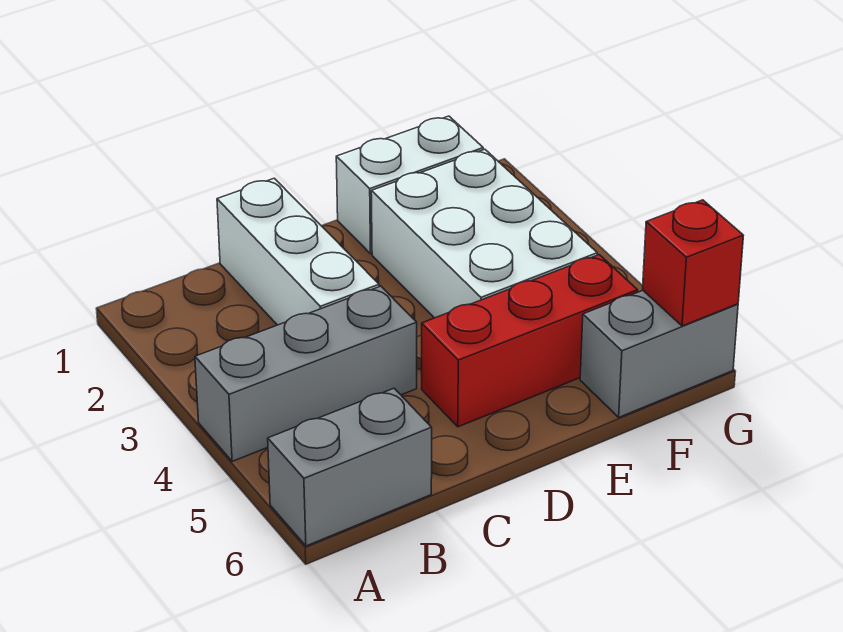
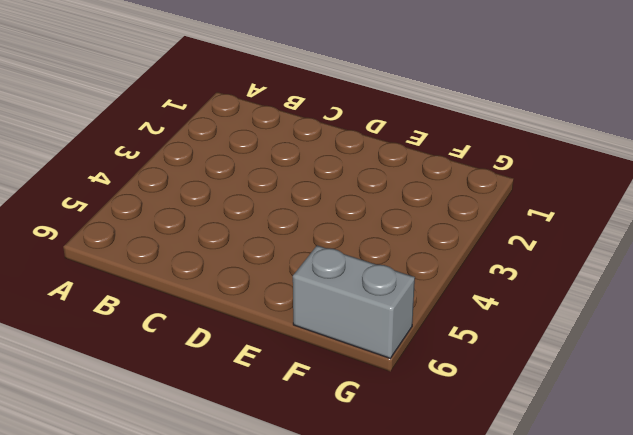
none -> grey 1x3 brick [195,286,417,461]
none -> grey 1x2 brick [268,388,432,546]

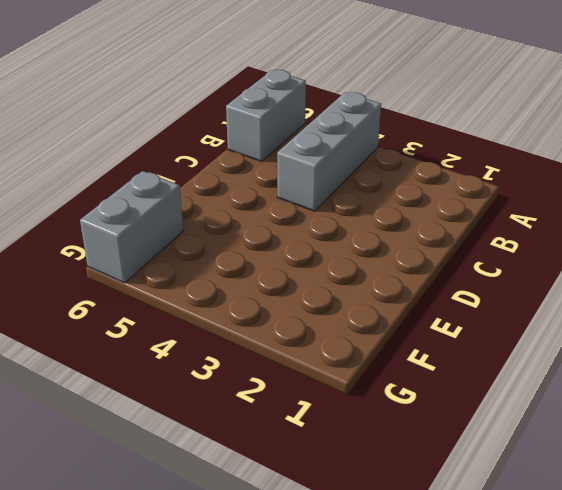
none -> white 1x3 brick [217,178,379,325]
none -> red 1x3 brick [422,255,638,427]

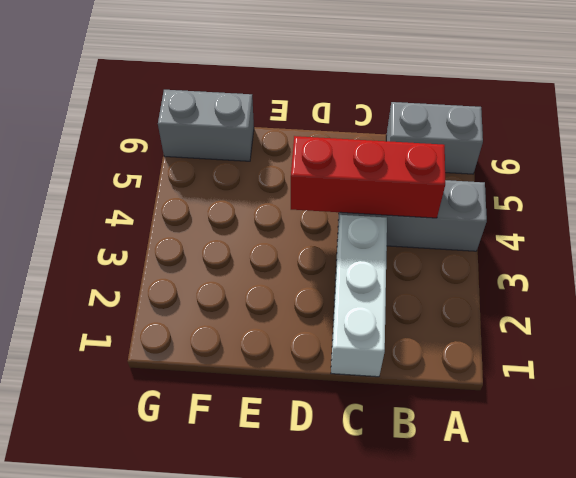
red 1x3 brick [291,136,445,218] -> red 1x3 brick moved to [422,255,638,427]
none -> white 1x2 brick [336,116,483,254]
none -> white 2x3 brick [371,149,597,318]

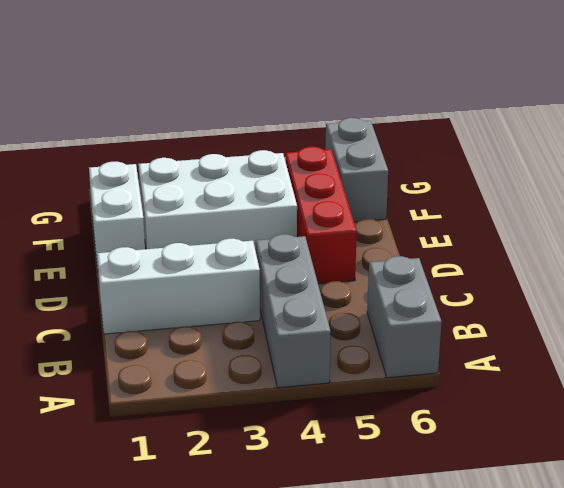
none -> red 1x1 brick [643,200,743,326]

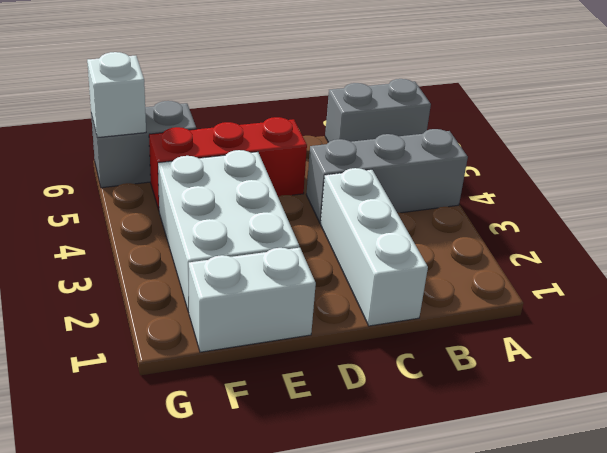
white 1x1 brick [87,52,146,138] -> red 1x1 brick [643,200,743,326]

